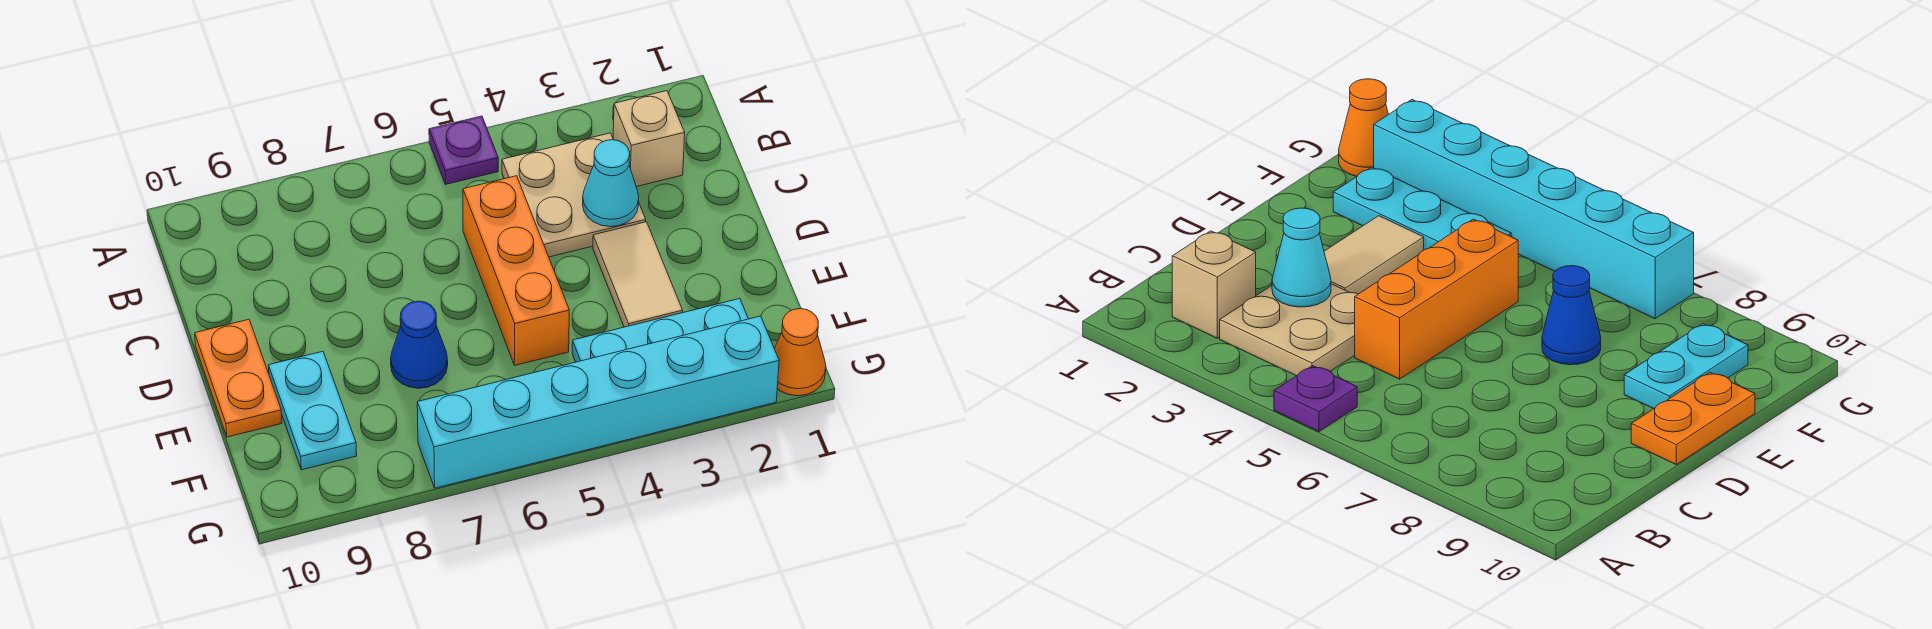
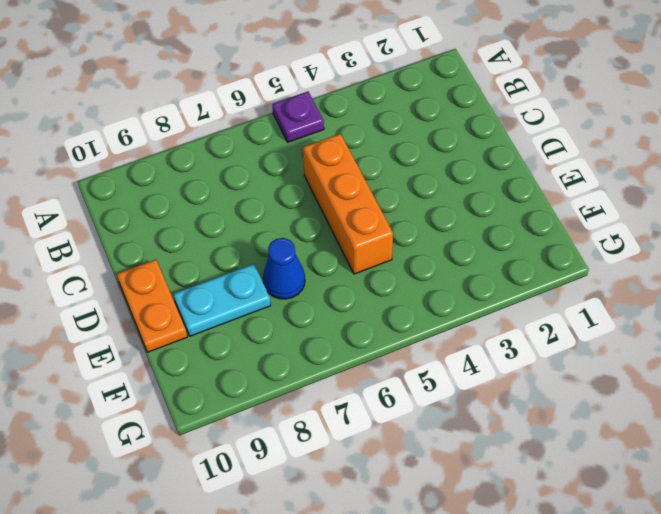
cyan 1x2 plate [173,264,271,336] -> cyan 1x2 plate turned to [268,351,357,470]
none -> tan 1x1 brick [613,91,685,187]
none -> tan 2x2 plate [502,133,646,257]
none -> tan 1x2 tile [593,222,683,327]

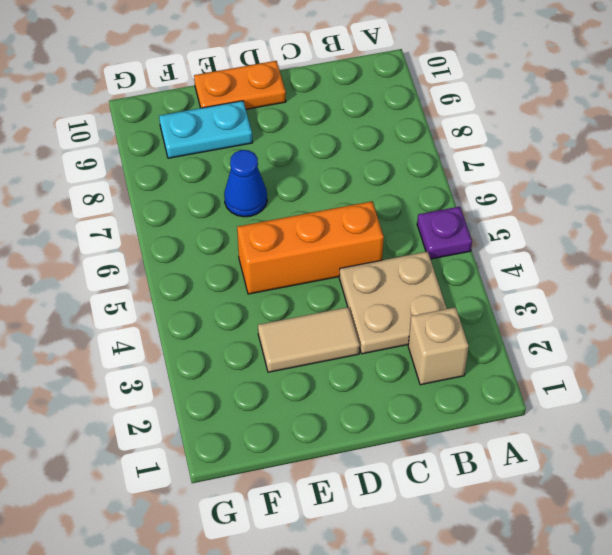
none -> cyan 1x3 plate [572,299,748,362]
none -> orange 1x1 cone [774,309,826,396]
none -> cyan 1x6 brick [417,316,779,488]

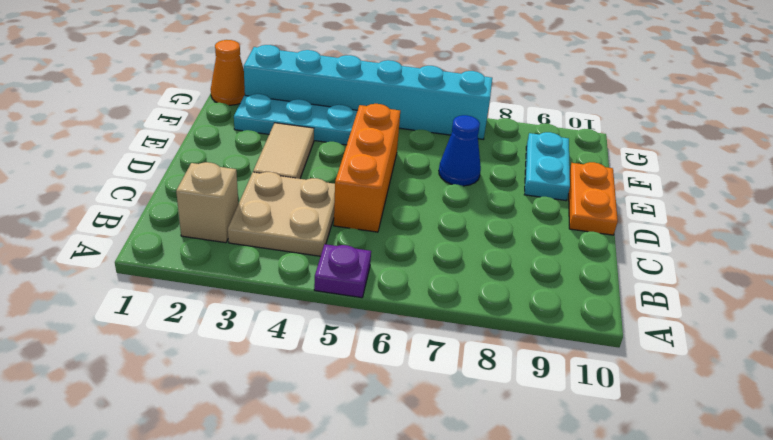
none -> cyan 1x1 cone [583,140,639,227]

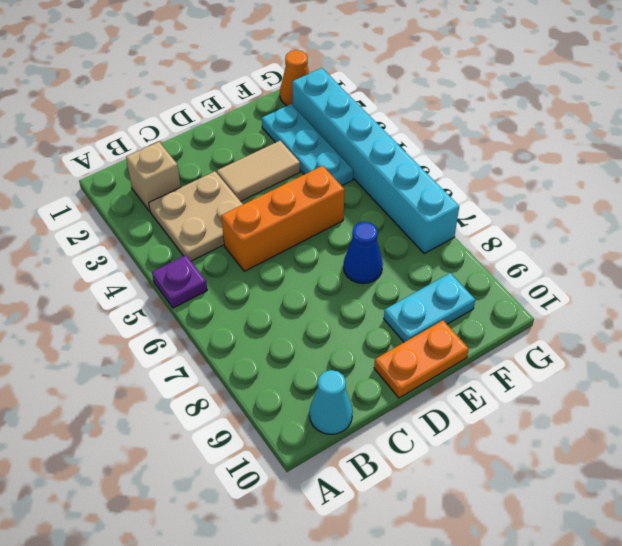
cyan 1x1 cone [310,370,353,434] -> cyan 1x1 cone moved to [583,140,639,227]

